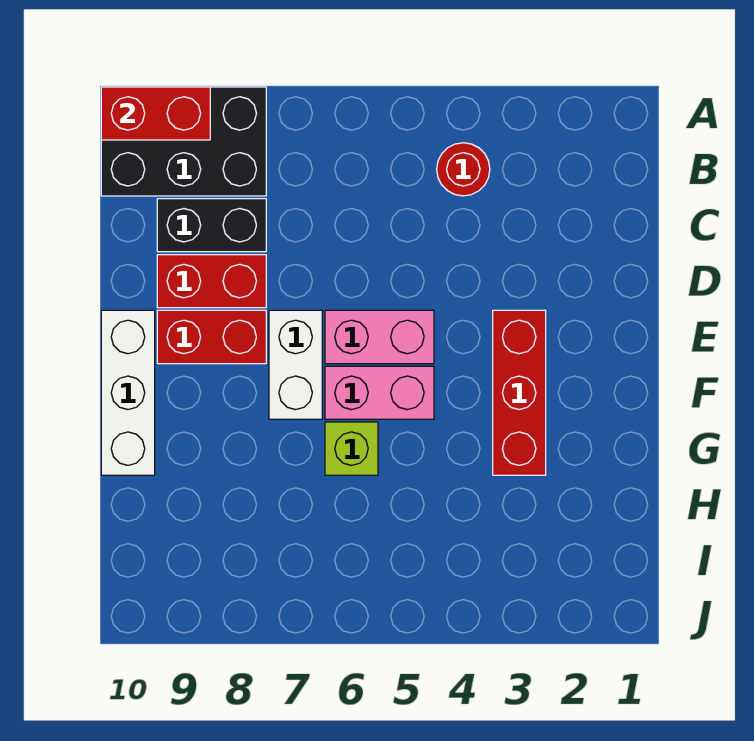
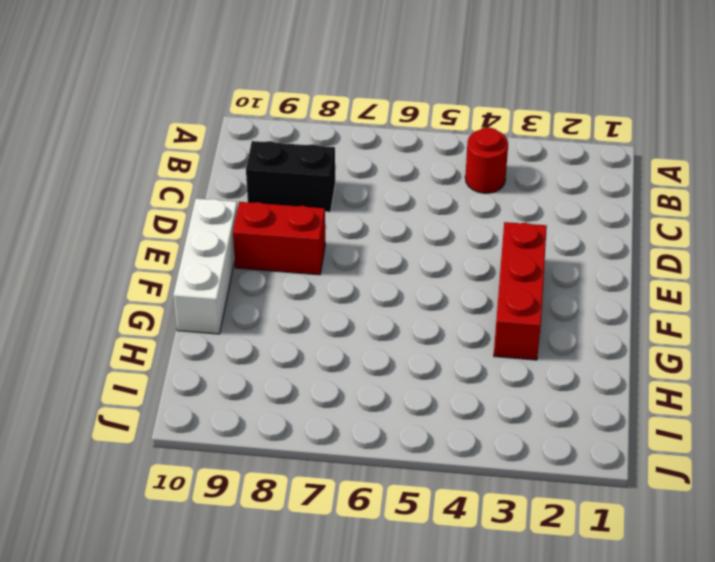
none -> black 2x3 brick [101,87,266,196]
none -> red 1x2 brick [157,255,266,308]
none -> pink 1x2 brick [325,310,434,364]

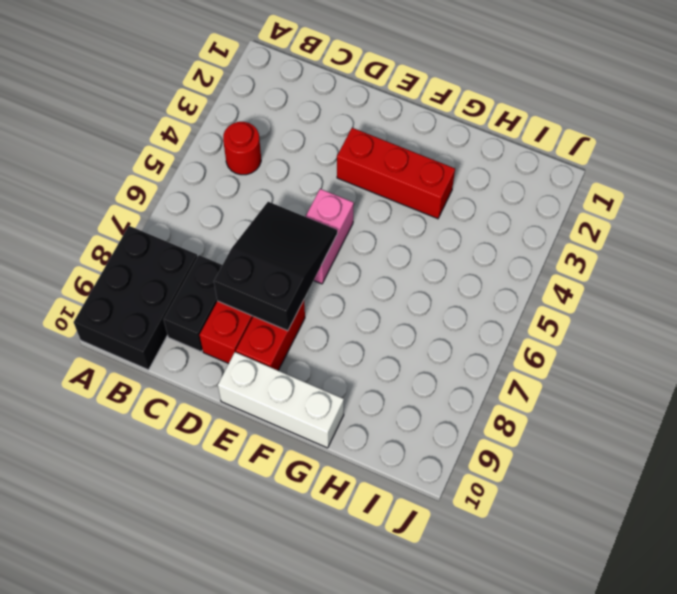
black 2x3 slope [214,202,337,331] -> none
none -> white 1x2 brick [269,310,322,419]
none -> pink 1x2 brick [325,366,434,419]
none -> lime 1x1 brick [325,422,378,475]

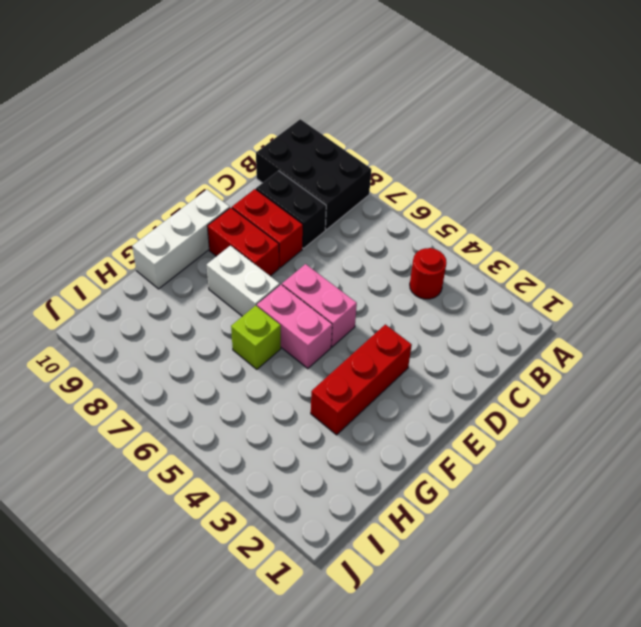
white 1x2 brick [207,246,280,316] -> white 1x2 brick turned to [269,310,322,419]
none -> red 1x2 brick [101,87,210,140]

